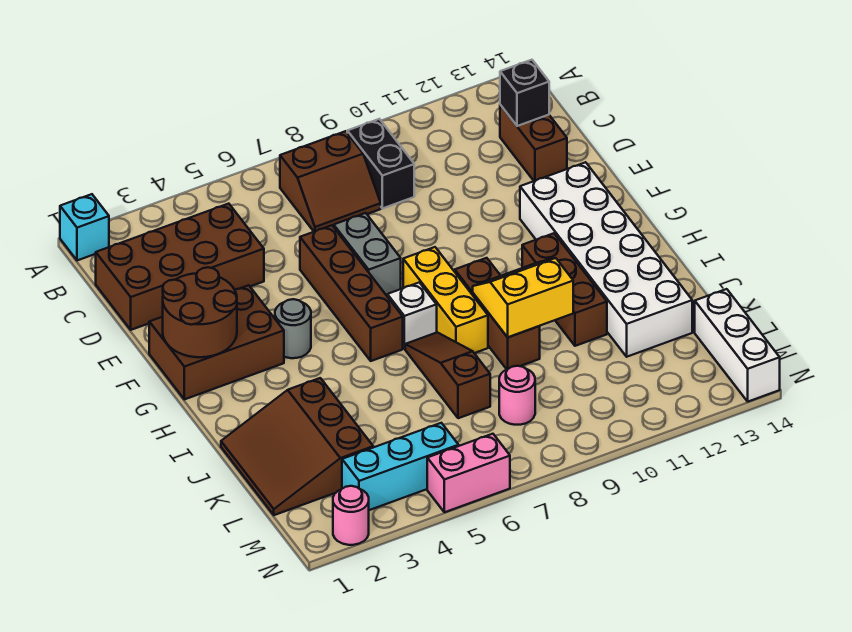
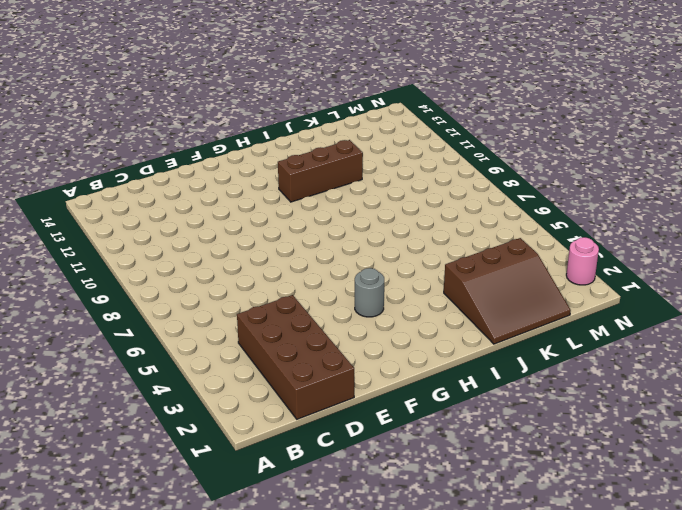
none -> cyan 1x1 brick [60,194,109,261]
none -> brown 2x2 slope [280,131,381,232]
none -> black 1x2 brick [347,119,414,208]

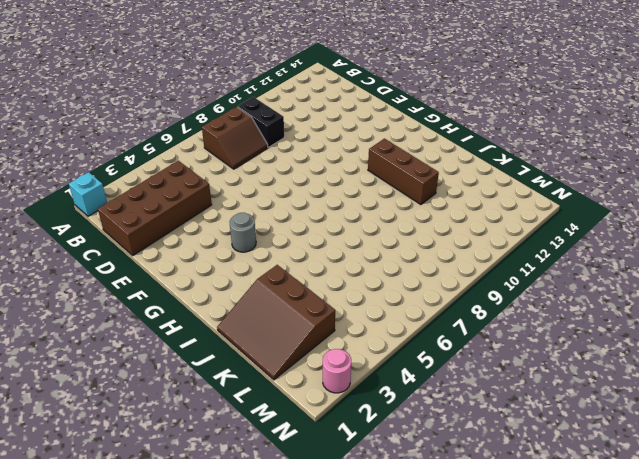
none -> brown 1x2 brick [500,105,567,181]
none -> brown 1x4 brick [300,225,403,361]
none -> grey 1x2 brick [333,213,401,296]

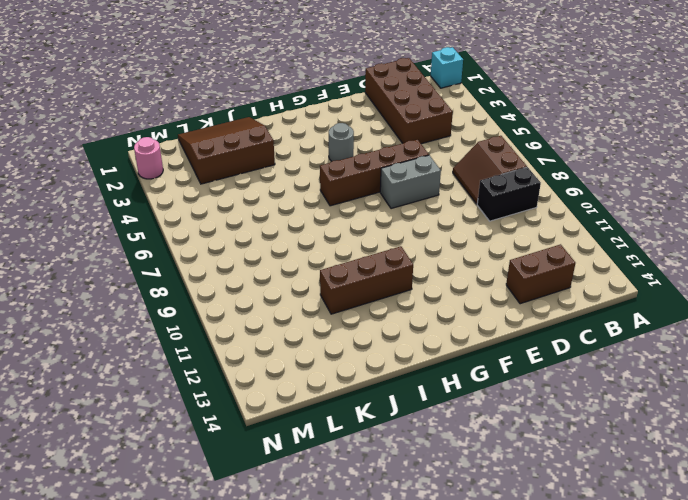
none -> brown 2x3 brick [149,285,284,399]
none -> white 2x6 brick [520,162,692,357]
none -> yellow 1x3 brick [403,247,488,353]

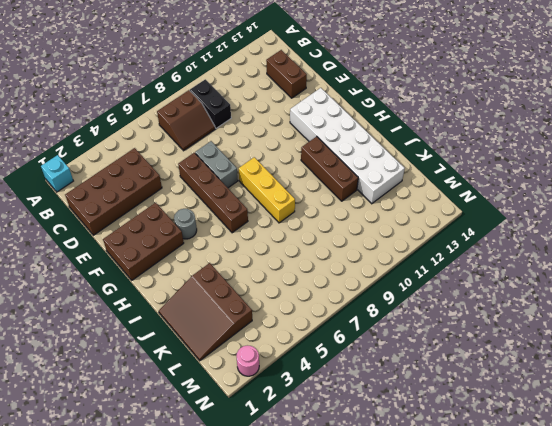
none -> white 1x1 brick [387,282,437,349]
none -> brown 1x3 brick [455,258,540,369]
none -> brown 1x3 slope [405,332,490,418]

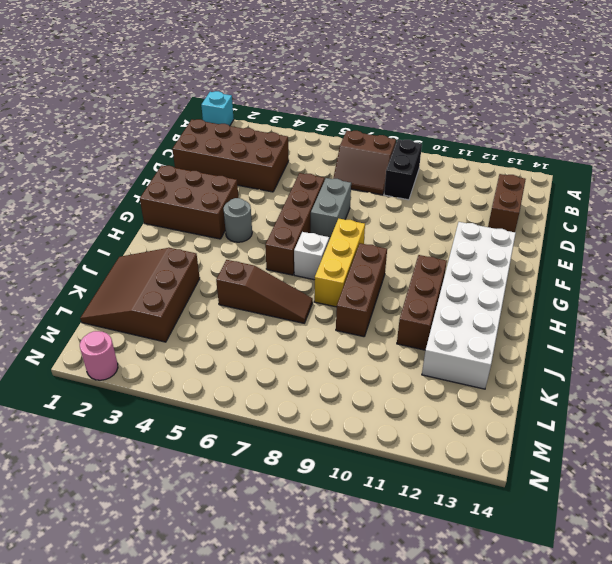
brown 1x3 slope [216,260,313,323] -> brown 1x3 slope turned to [405,332,490,418]
none -> pink 1x1 round brick [499,366,535,425]
none -> white 1x3 brick [695,289,780,402]
none -> cyan 1x3 brick [342,423,459,510]

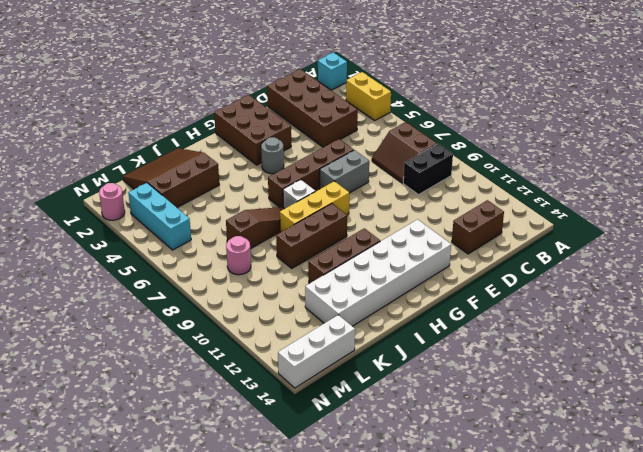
yellow 1x2 brick [346,72,391,121] -> none
none -> pink 1x2 brick [427,434,510,512]
none -> black 1x1 brick [500,60,549,126]
none -> brown 2x2 round brick [163,267,237,357]

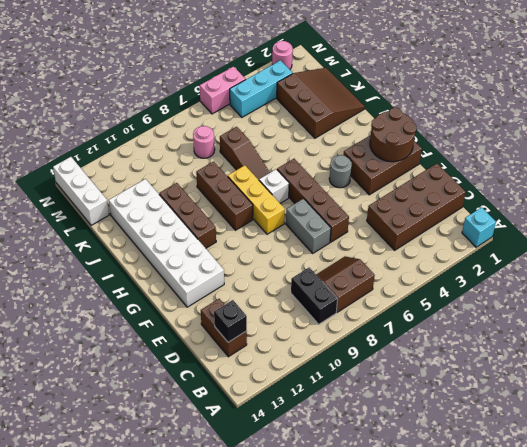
none -> yellow 2x2 slope [473,258,573,337]

